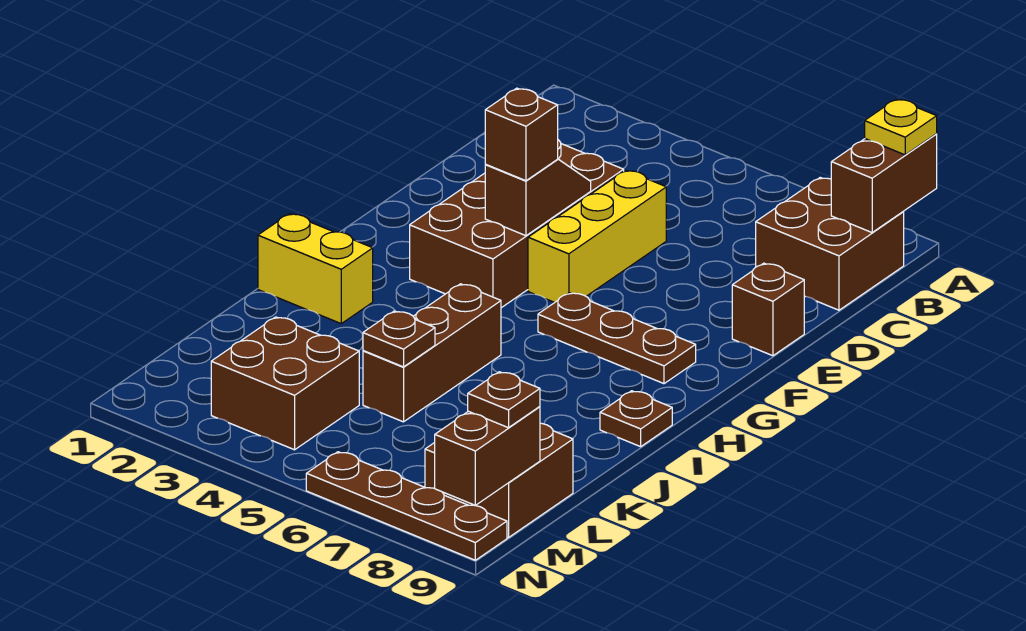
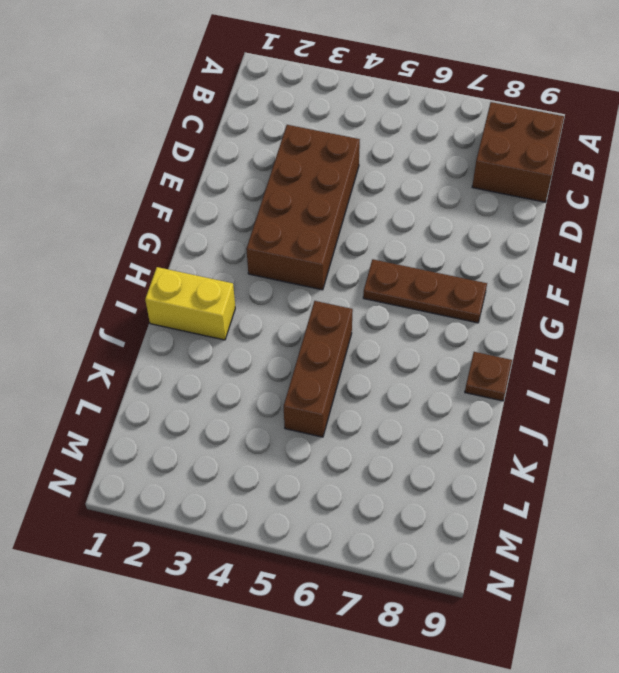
none -> yellow 1x3 brick [528,170,666,302]
none -> brown 1x1 brick [732,263,804,356]
none -> brown 2x2 brick [211,317,359,450]

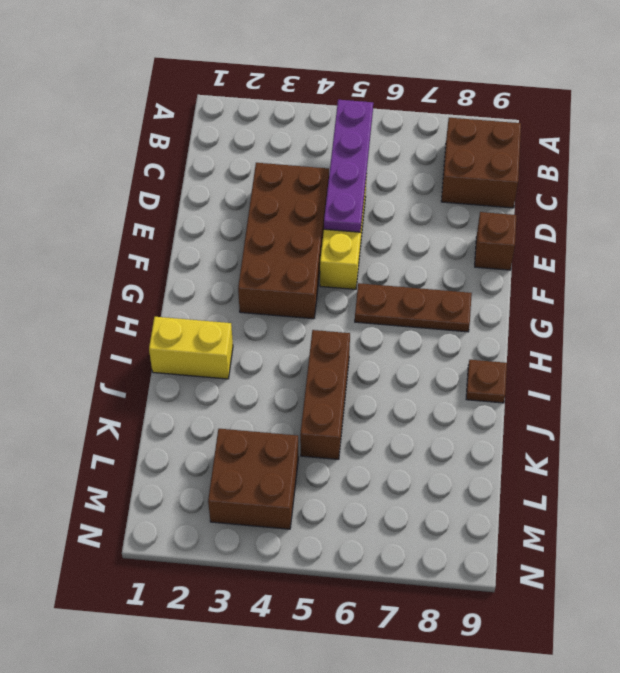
purple 1x4 plate [324,100,373,232] -> none
none -> brown 2x2 brick [425,423,573,538]
none -> brown 1x4 plate [306,452,507,560]
none -> brown 1x2 brick [831,134,937,232]

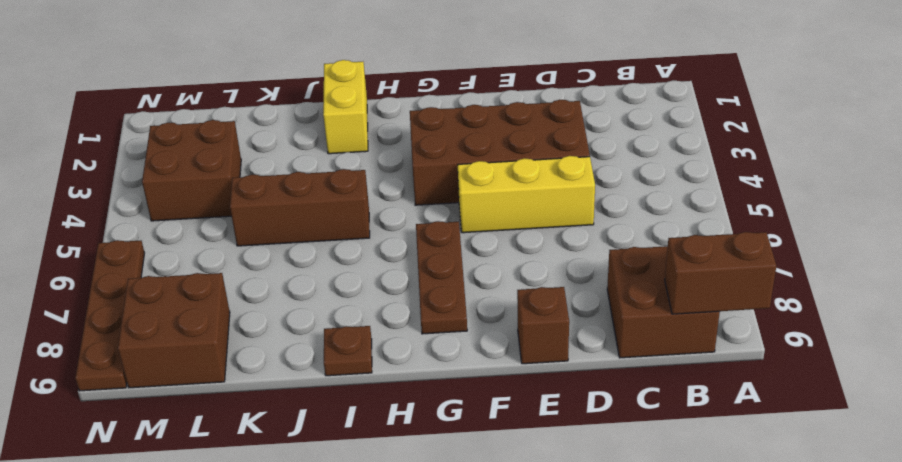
none -> brown 1x2 slope [485,159,591,236]
none -> brown 1x1 plate [363,311,435,367]
none -> brown 1x2 brick [435,407,540,506]

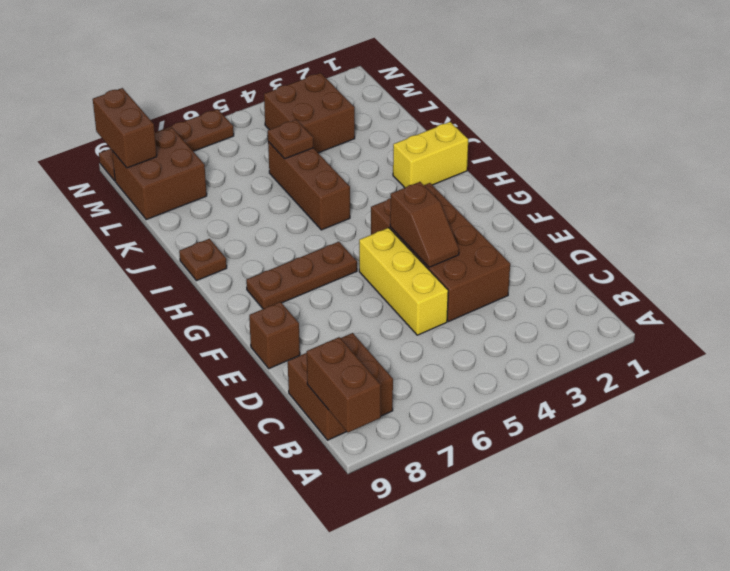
none -> yellow 1x1 plate [865,99,937,155]
none -> brown 1x1 brick [485,88,558,181]
none -> brown 1x1 plate [468,372,540,428]

